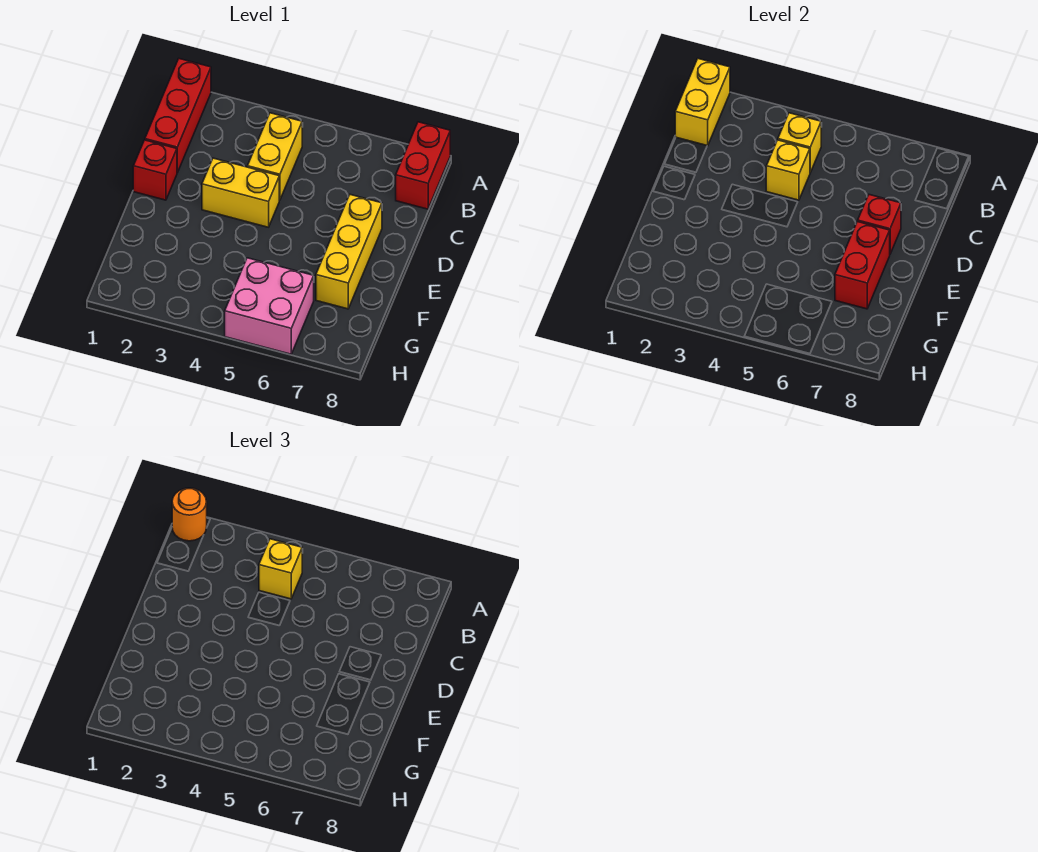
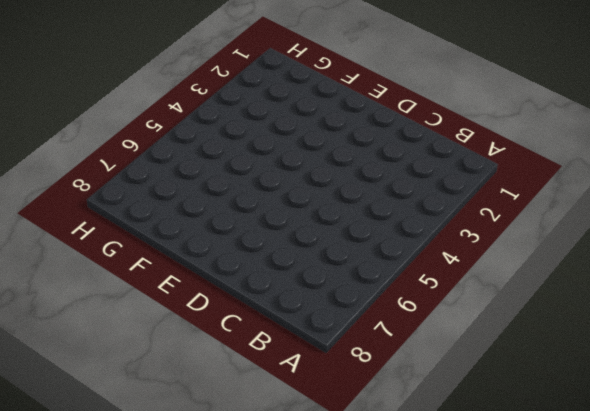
none -> red 1x3 brick [145,59,211,173]
none -> red 1x2 brick [396,122,450,209]
none -> yellow 1x2 brick [247,113,302,200]

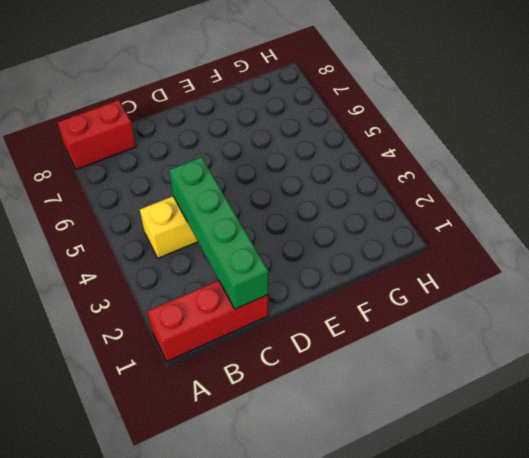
green 1x4 brick [169,157,268,309] -> yellow 1x1 brick [766,140,810,200]
none -> red 1x1 brick [133,140,177,200]
none -> yellow 1x2 brick [202,158,279,227]
none -> yellow 1x3 brick [316,195,382,309]

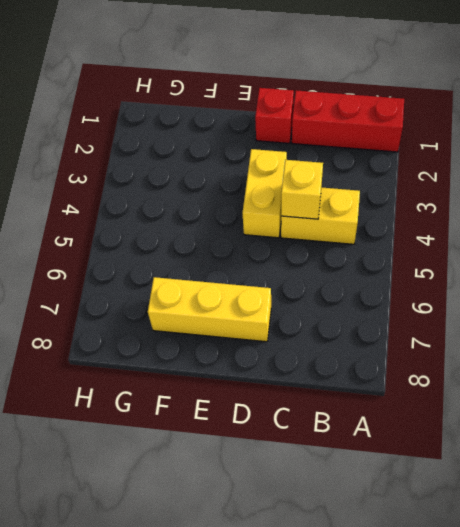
none -> red 1x2 brick [396,122,450,209]
none -> pink 2x2 brick [225,258,314,354]
none -> yellow 1x2 brick [675,59,730,146]

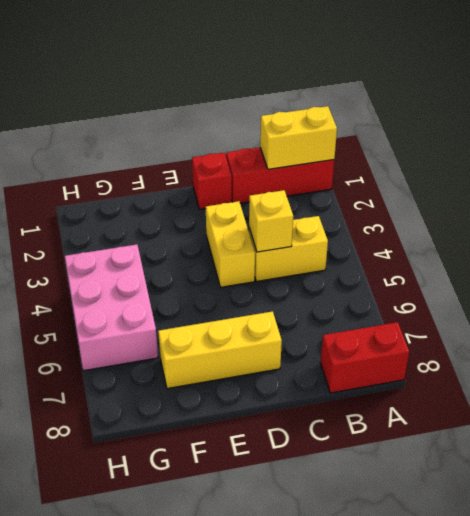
pink 2x3 brick [65,244,158,371] -> pink 2x2 brick [225,258,314,354]
none -> yellow 1x1 brick [778,113,821,173]
none -> red 1x1 brick [858,195,901,254]
none -> red 1x2 brick [835,221,890,309]

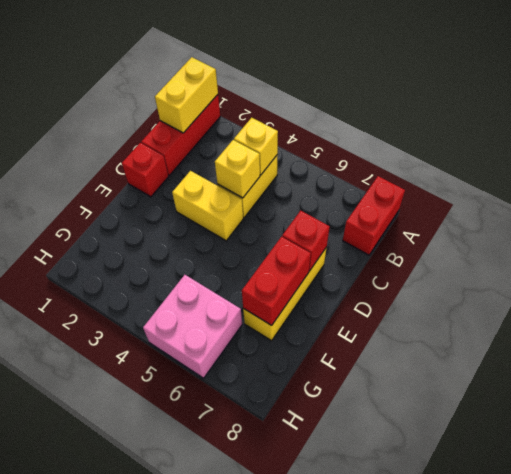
none -> orange 1x1 round brick [172,488,207,541]
none -> yellow 1x1 brick [259,539,302,599]

